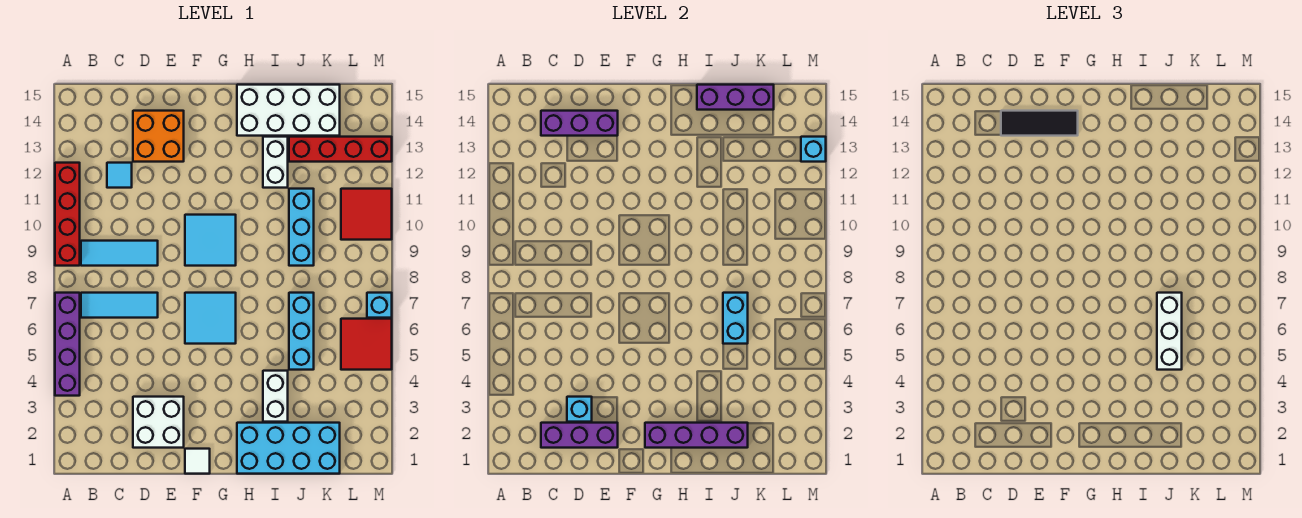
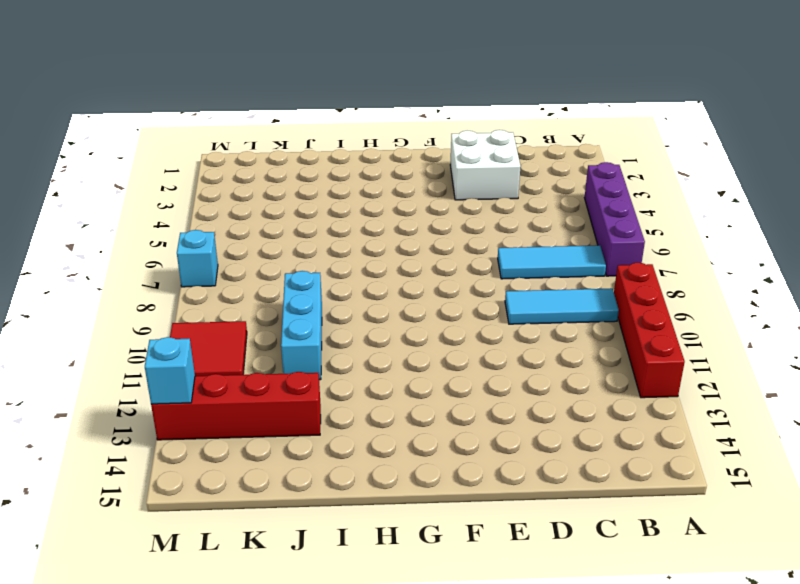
none -> cyan 1x1 tile [107,163,132,188]
none -> orange 2x2 brick [133,111,184,162]
none -> white 1x1 tile [185,449,210,474]

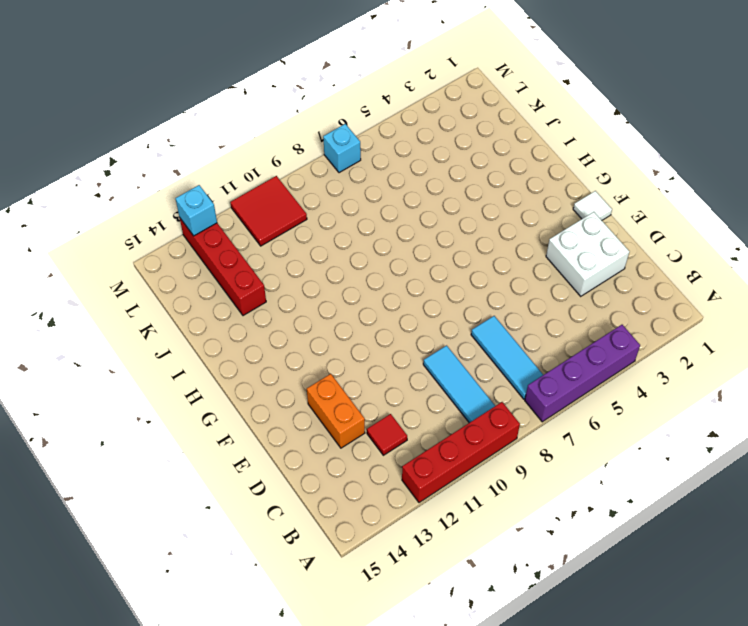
red 1x1 tile [367,414,407,455] -> cyan 1x1 tile [107,163,132,188]
orange 1x2 brick [307,374,365,448] -> orange 2x2 brick [133,111,184,162]
none -> cyan 2x2 tile [185,293,236,344]
none -> cyan 2x2 tile [185,215,236,266]
none -> cyan 2x4 brick [237,423,340,474]

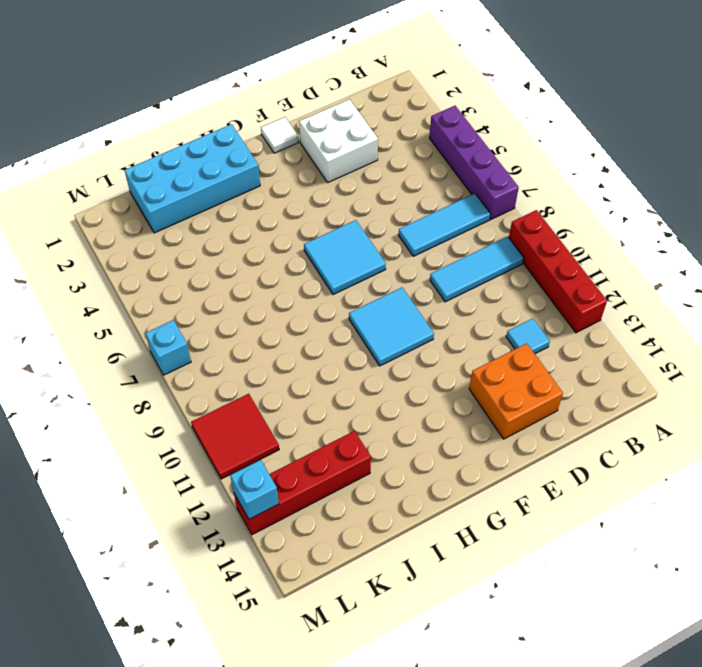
none -> white 2x4 brick [237,85,340,136]
none -> white 1x2 brick [263,371,288,422]
none -> white 1x2 brick [263,137,288,188]

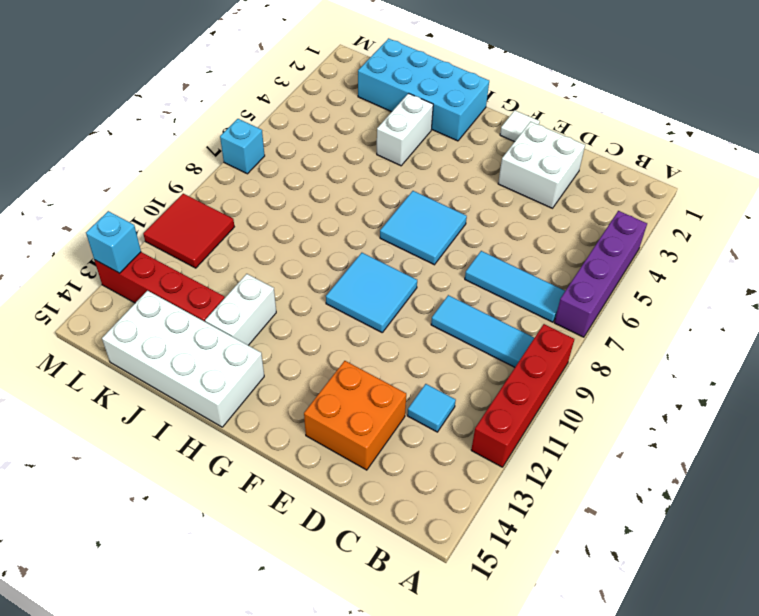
none -> cyan 1x3 brick [289,293,314,370]
none -> cyan 1x3 brick [289,189,314,266]
none -> red 2x2 tile [341,319,392,370]

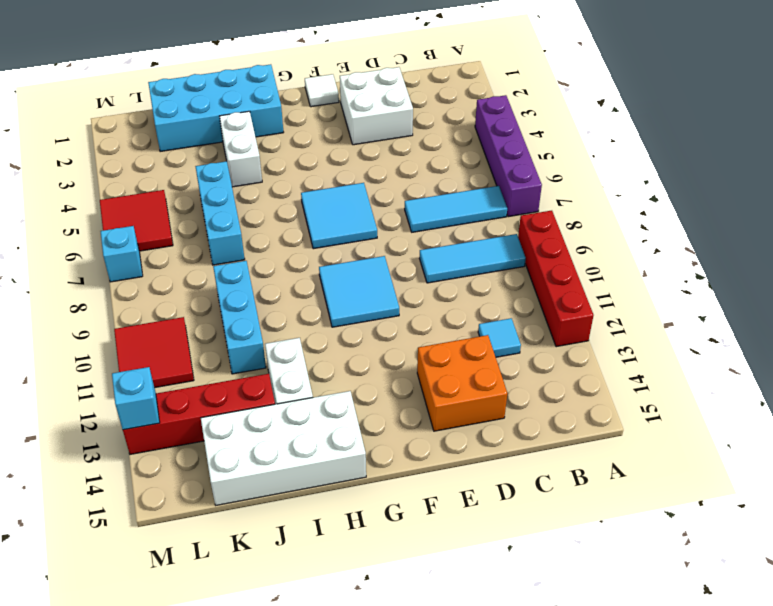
none -> purple 1x3 brick [541,423,618,448]
none -> purple 1x3 brick [541,111,618,136]
none -> cyan 1x1 brick [567,397,592,422]

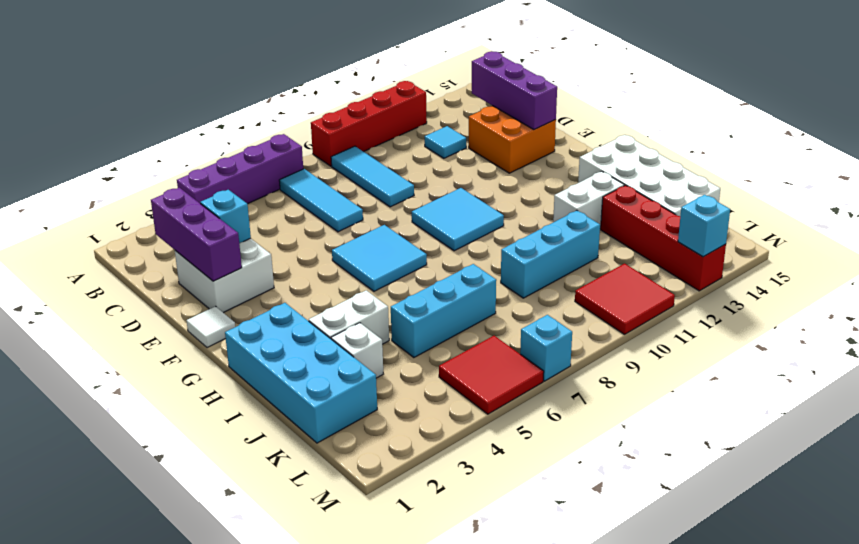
white 1x1 brick [331,323,383,378] -> none
none -> purple 1x4 brick [645,423,748,448]
none -> purple 1x3 brick [697,85,774,110]
none -> cyan 1x2 brick [723,293,748,344]

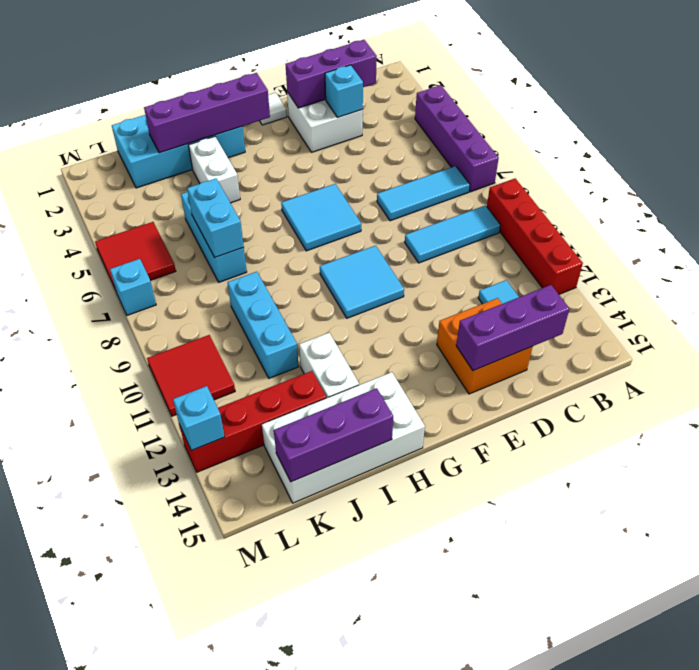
none -> black 1x3 tile [1001,111,1078,136]
none -> white 1x3 brick [1157,293,1182,370]

